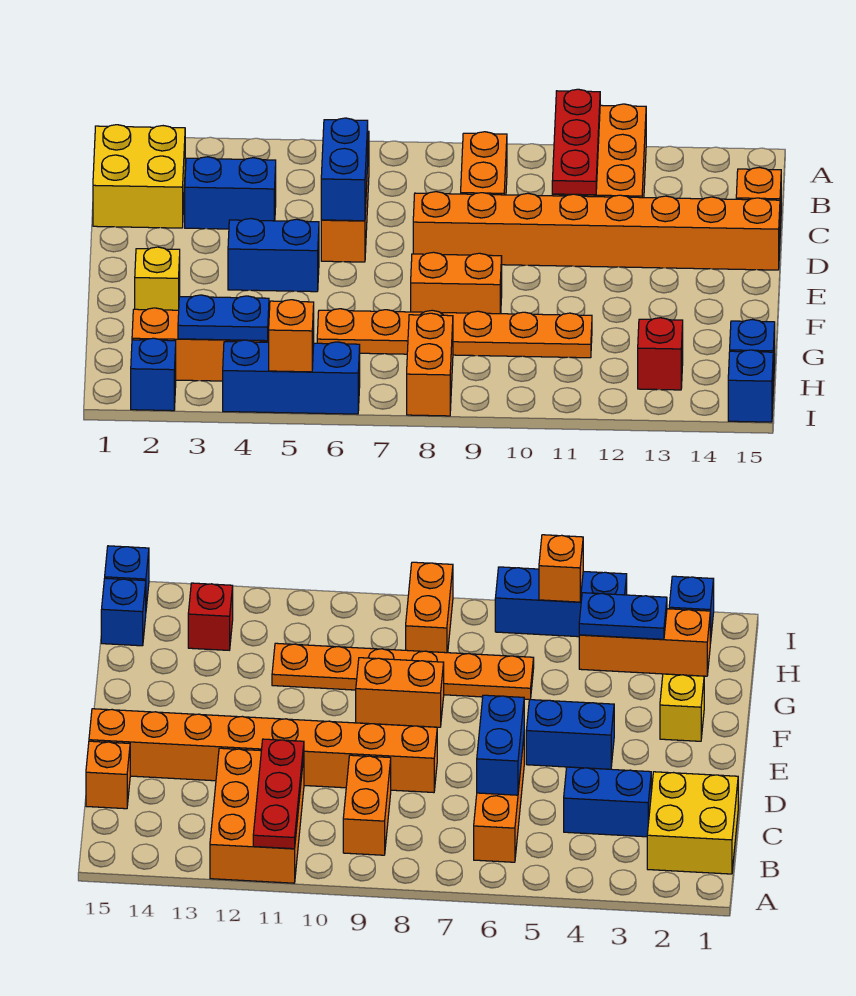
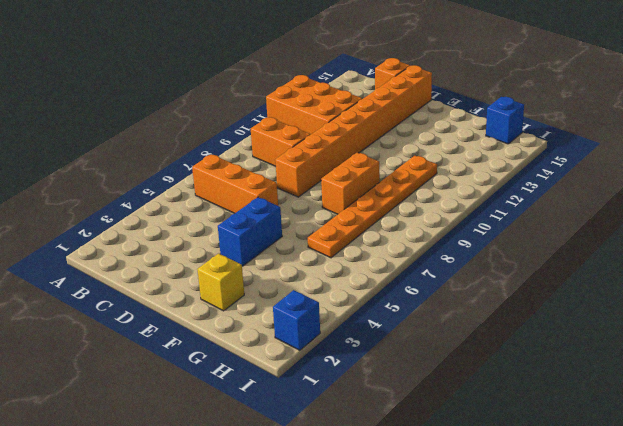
none -> yellow 2x2 brick [93,125,185,228]
none -> blue 1x2 brick [185,157,276,229]
none -> orange 1x3 brick [132,308,269,381]

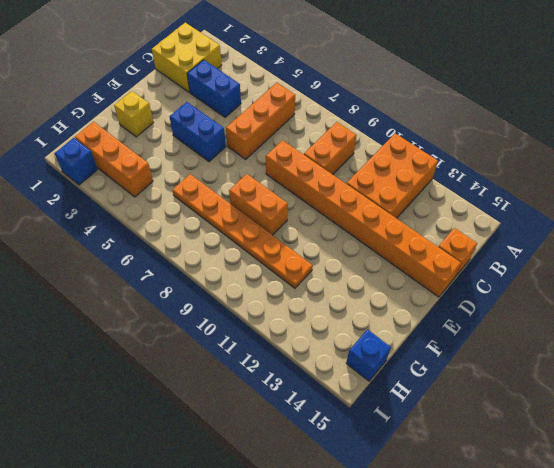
none -> orange 1x2 brick [407,313,453,416]
none -> red 1x1 brick [638,318,683,390]
none -> blue 1x3 brick [223,340,360,414]

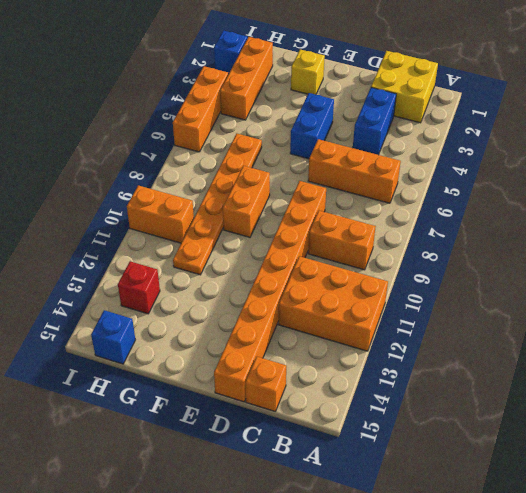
orange 1x2 brick [127,185,194,243] -> orange 1x2 brick moved to [407,313,453,416]
orange 1x3 brick [173,66,228,152] -> blue 1x3 brick [223,340,360,414]
none -> blue 1x1 brick [728,350,773,422]
none -> red 1x3 plate [552,89,600,195]
none -> blue 1x2 brick [321,118,368,221]

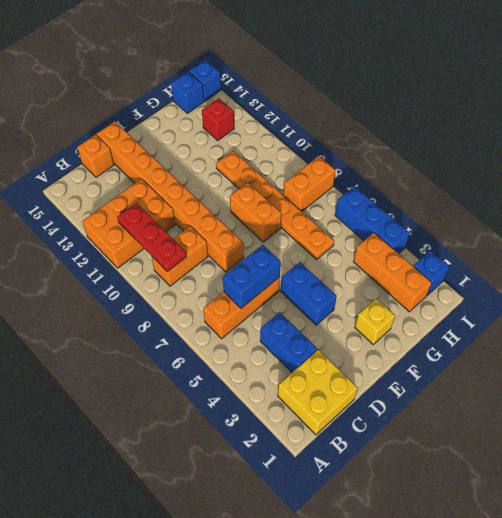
red 1x3 plate [117,203,187,272] -> red 1x3 plate turned to [552,89,600,195]
none -> blue 1x2 plate [178,295,269,341]
none -> orange 1x1 brick [269,300,314,372]

